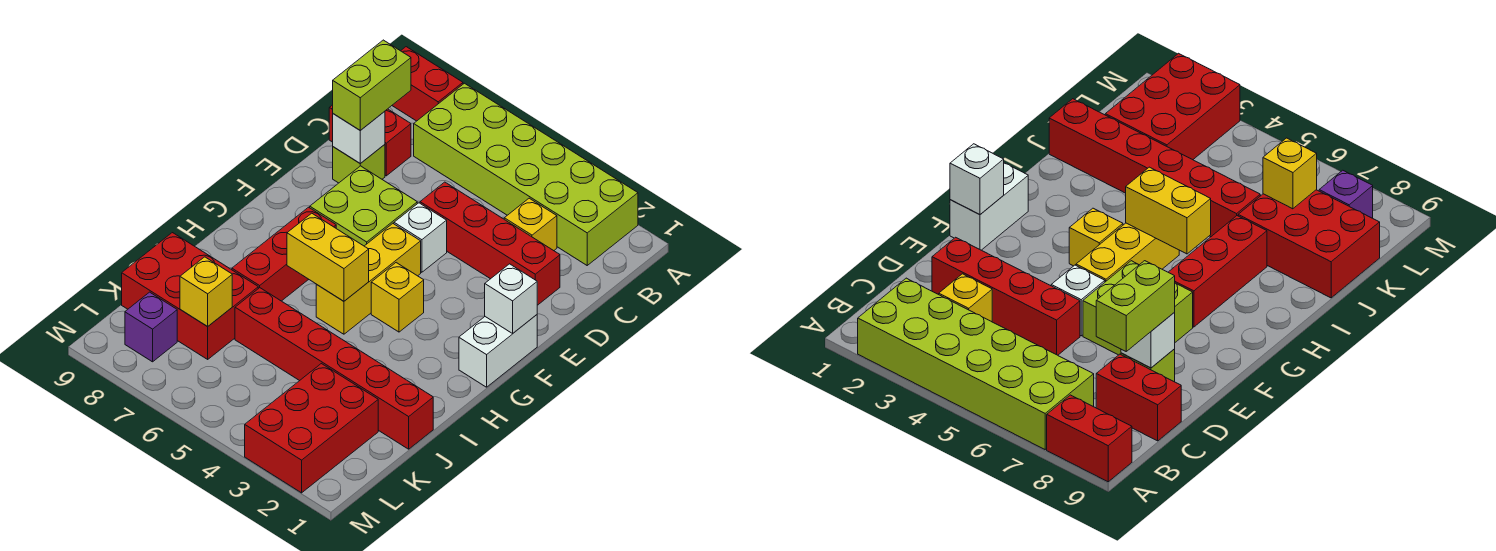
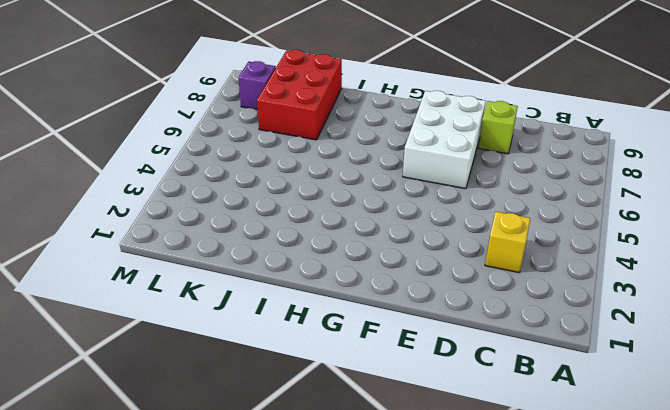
white 2x3 brick [403,91,486,189] -> lime 2x2 brick [310,166,417,246]
none -> lime 2x6 brick [414,83,638,265]
none -> red 1x2 brick [392,47,463,121]
none -> red 1x2 brick [329,105,411,176]

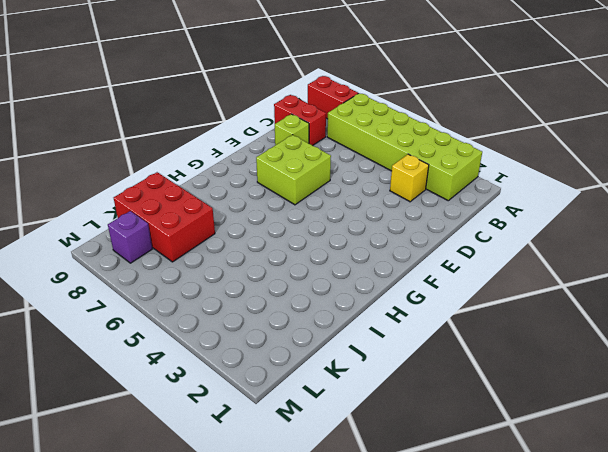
none -> red 1x4 brick [420,182,560,305]
none -> white 1x1 brick [394,203,447,272]
none -> white 1x2 brick [459,315,537,387]

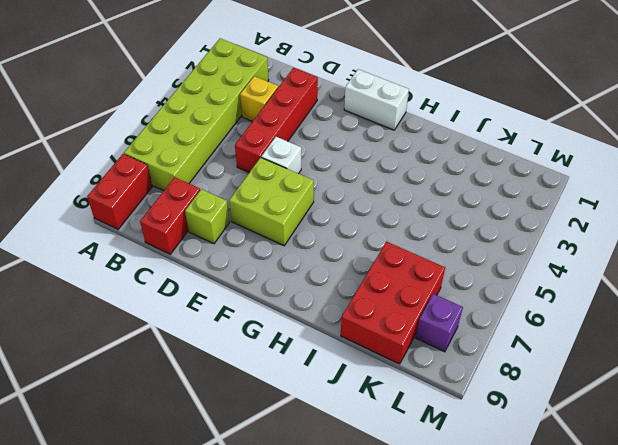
none -> yellow 1x3 brick [316,224,421,334]
none -> yellow 1x1 brick [371,263,424,332]
none -> red 1x3 brick [232,207,336,301]

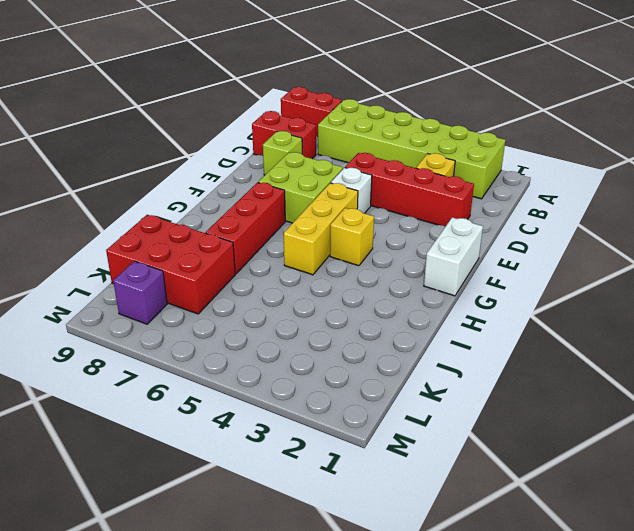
none -> red 1x6 brick [235,288,433,449]
none -> red 2x3 brick [245,364,378,493]
none -> white 1x1 brick [333,111,385,164]

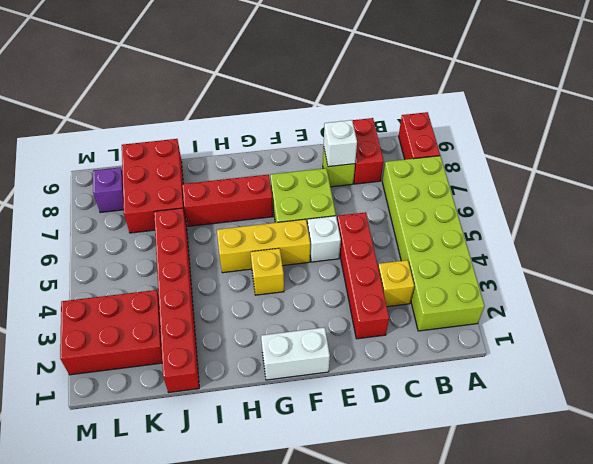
none -> white 1x1 brick [485,264,537,333]
none -> yellow 1x2 brick [287,213,369,301]
none -> yellow 1x1 brick [180,257,232,327]

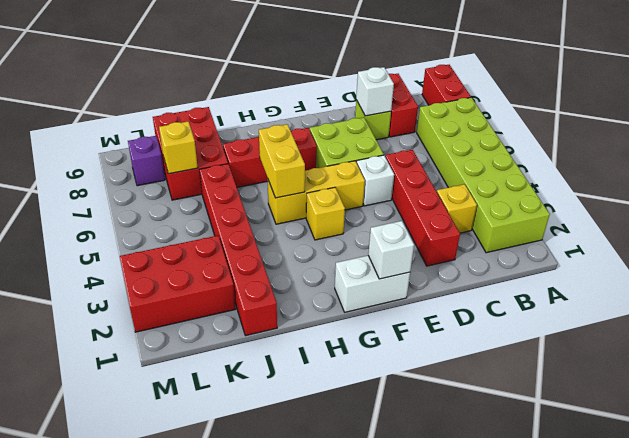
none -> lime 1x2 brick [333,40,411,130]

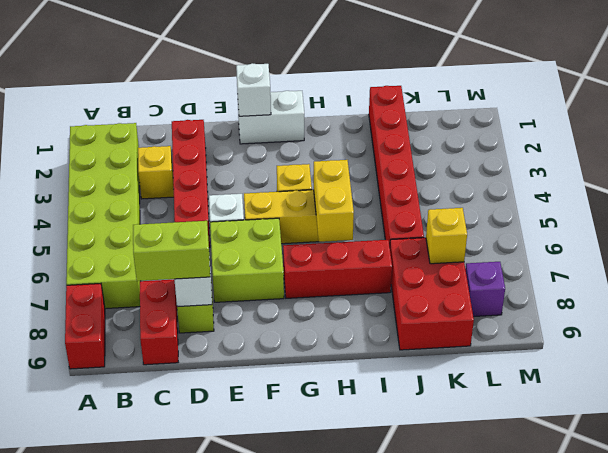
none -> red 2x3 brick [245,364,378,493]

